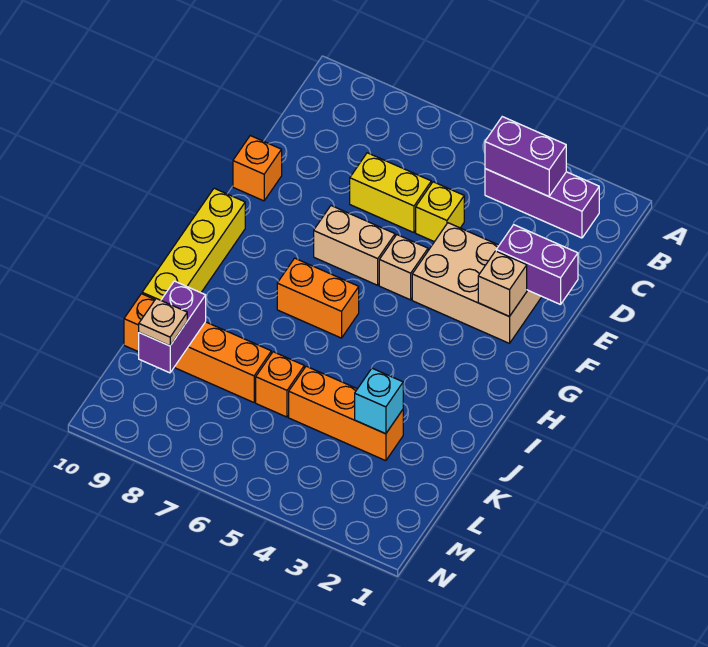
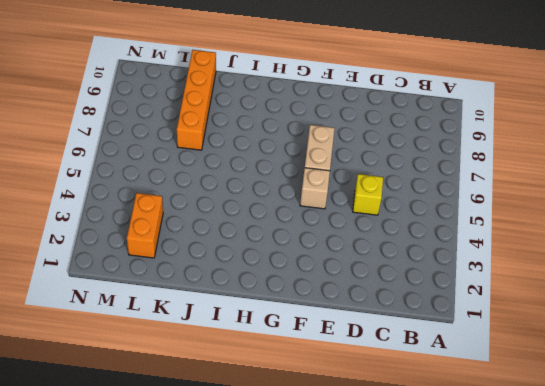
orange 1x2 brick [127,193,163,258] -> orange 1x2 brick moved to [277,258,359,338]
none -> purple 1x3 brick [485,169,599,238]
none -> yellow 1x2 brick [350,153,431,233]
none -> tan 2x3 brick [412,223,542,343]

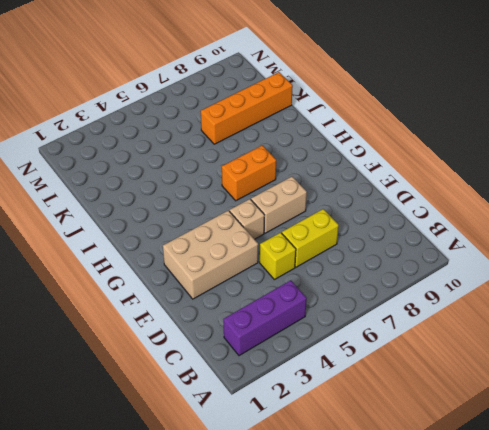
none -> orange 1x1 brick [233,136,282,201]
none -> yellow 1x4 brick [142,188,245,300]
none -> orange 1x3 brick [289,366,403,461]

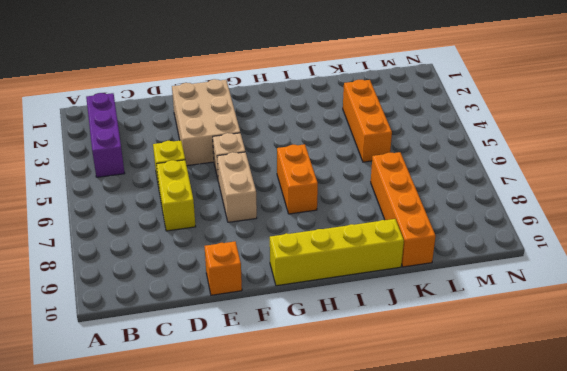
none -> orange 1x1 brick [256,352,304,417]
none -> purple 1x2 brick [485,117,566,196]
none -> purple 1x2 brick [496,225,578,305]

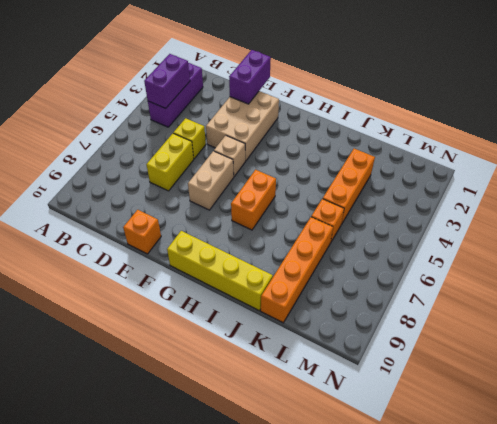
none -> tan 1x1 brick [478,251,527,317]
none -> cyan 1x1 brick [355,368,403,434]
none -> purple 1x2 brick [139,281,206,373]

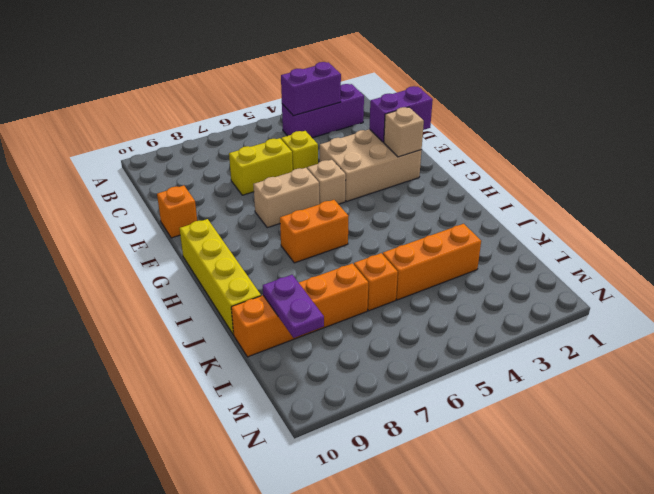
purple 1x2 plate [263,275,324,338] -> purple 1x2 brick [139,281,206,373]
none -> cyan 1x1 brick [355,368,403,434]
none -> tan 1x1 plate [139,299,187,346]

